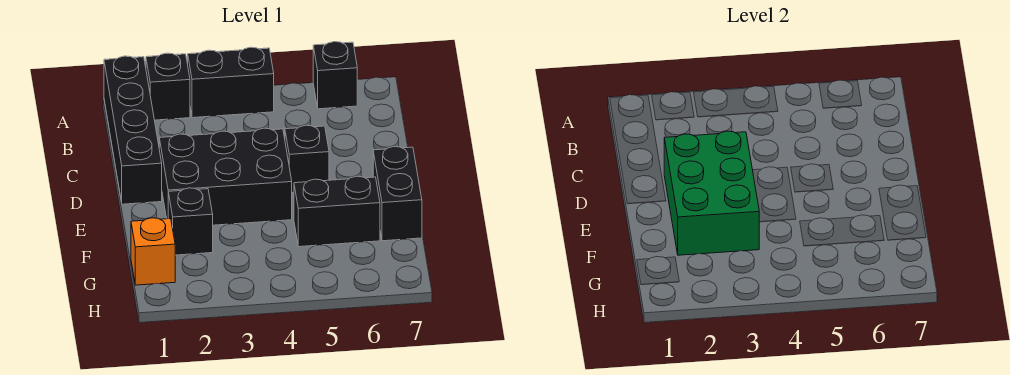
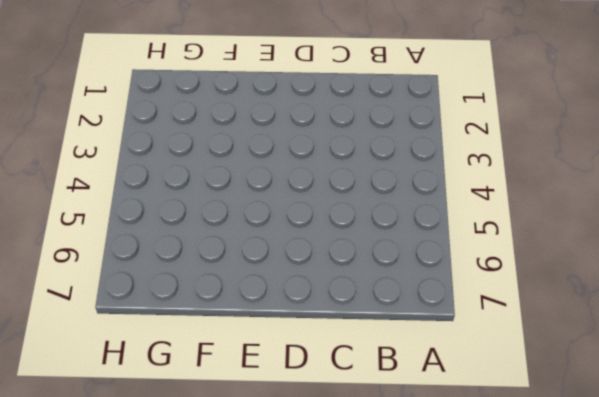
none -> black 1x4 brick [104,56,162,204]
none -> black 1x1 brick [146,53,190,120]

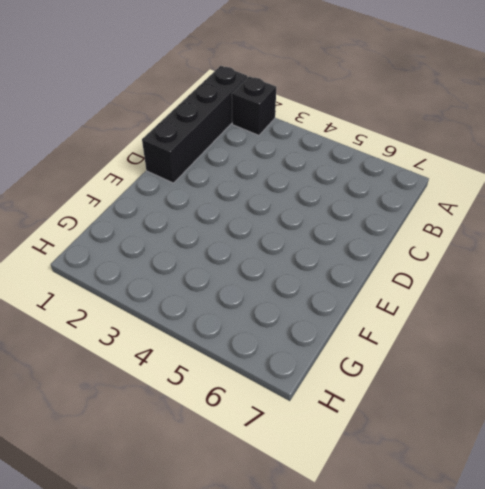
none -> black 1x2 brick [188,47,274,118]
none -> black 1x1 brick [313,42,357,109]

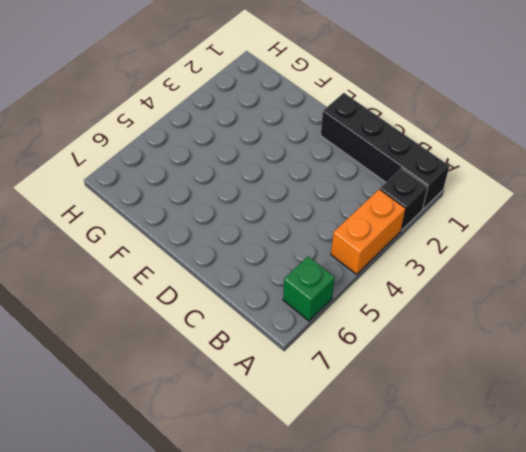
orange 1x2 brick [331,189,406,274] -> black 1x2 brick [188,47,274,118]
green 1x1 brick [283,256,335,321] -> black 1x1 brick [313,42,357,109]
none -> black 2x3 brick [159,128,292,225]
none -> black 1x1 brick [285,125,329,193]

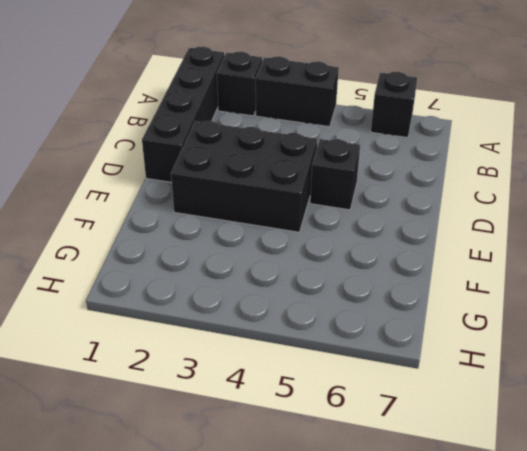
none -> black 1x2 brick [373,147,422,241]
none -> black 1x1 brick [168,188,213,255]

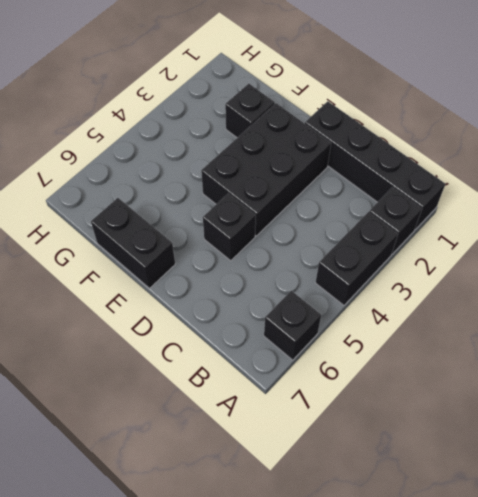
none -> black 1x2 brick [294,176,380,247]
none -> orange 1x1 brick [131,218,175,285]

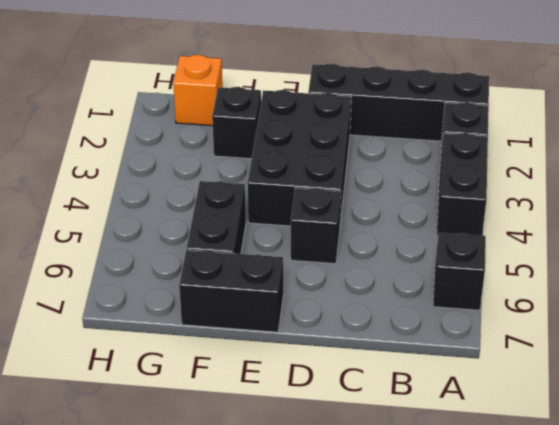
none -> green 2x3 brick [664,131,759,255]

